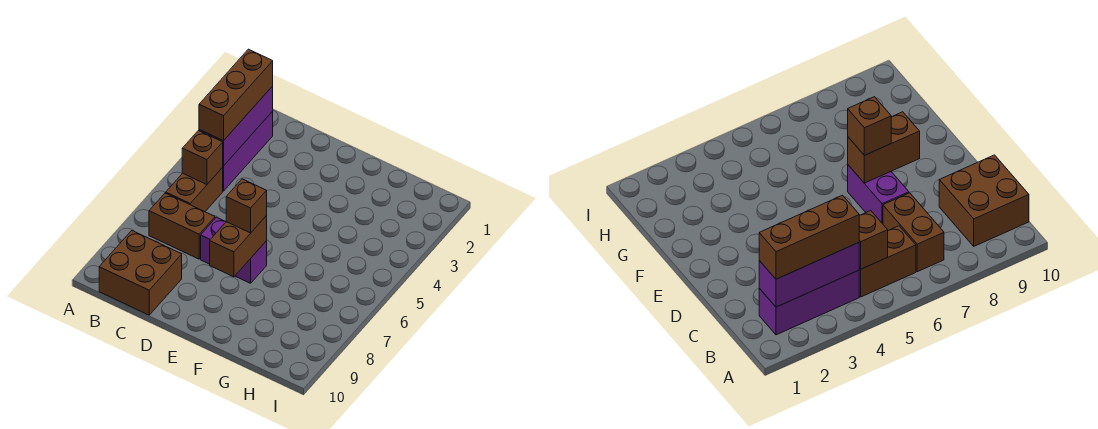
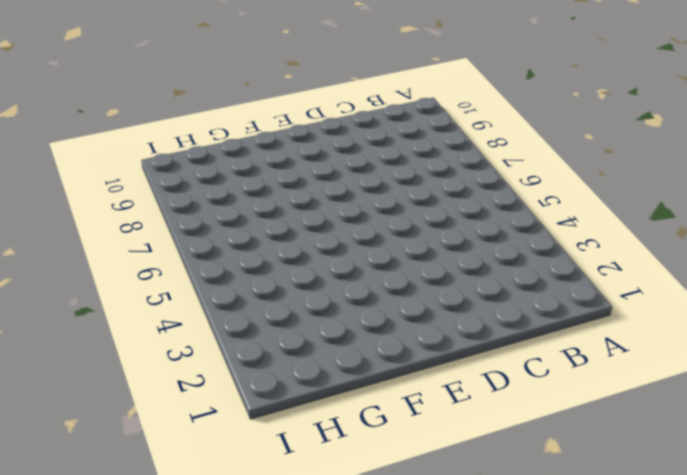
none -> purple 1x3 brick [223,111,273,191]
none -> brown 1x2 brick [166,167,223,212]

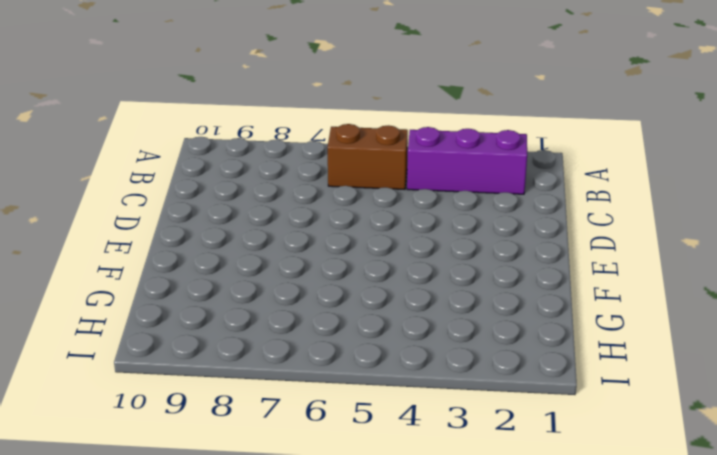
none -> brown 1x2 brick [149,193,215,259]
none -> brown 2x2 brick [99,231,182,315]

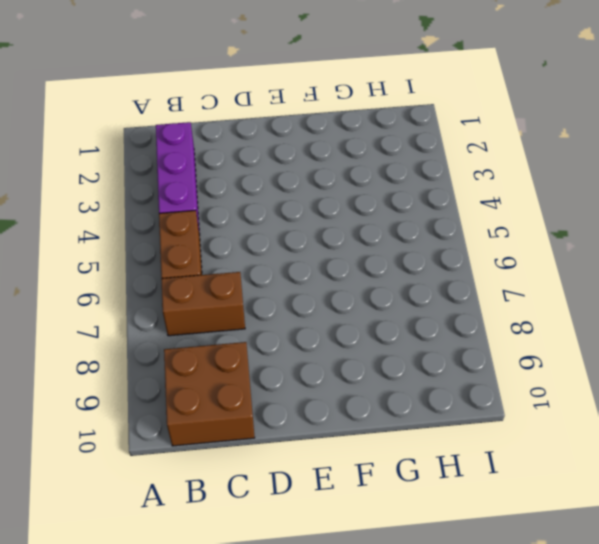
none -> purple 1x2 brick [201,217,267,283]
none -> purple 1x3 brick [199,86,273,166]

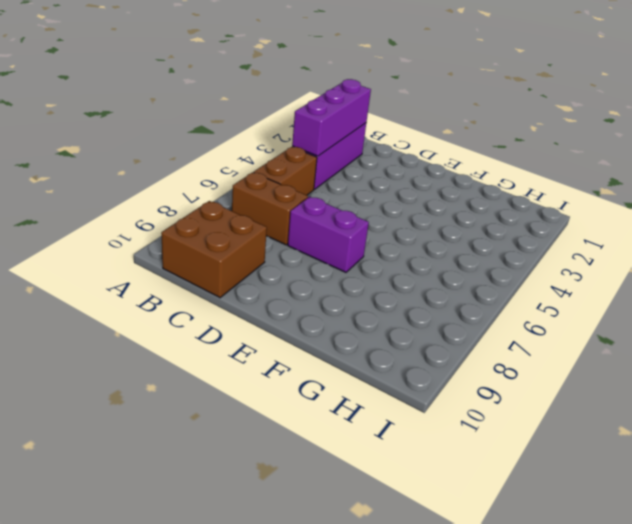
none -> brown 1x1 brick [182,131,223,184]
none -> brown 1x2 brick [210,216,267,277]

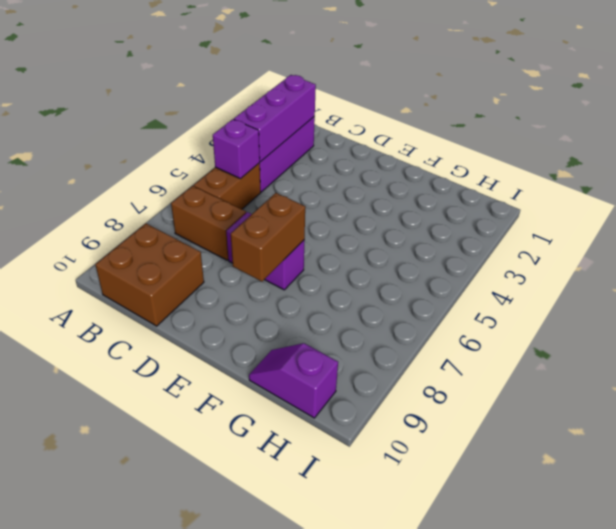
purple 1x1 brick [213,119,260,179] -> brown 1x1 brick [182,131,223,184]
purple 1x2 slope [249,343,338,418] -> none
none -> brown 1x3 brick [199,49,273,141]
none -> brown 1x1 brick [226,179,267,233]

